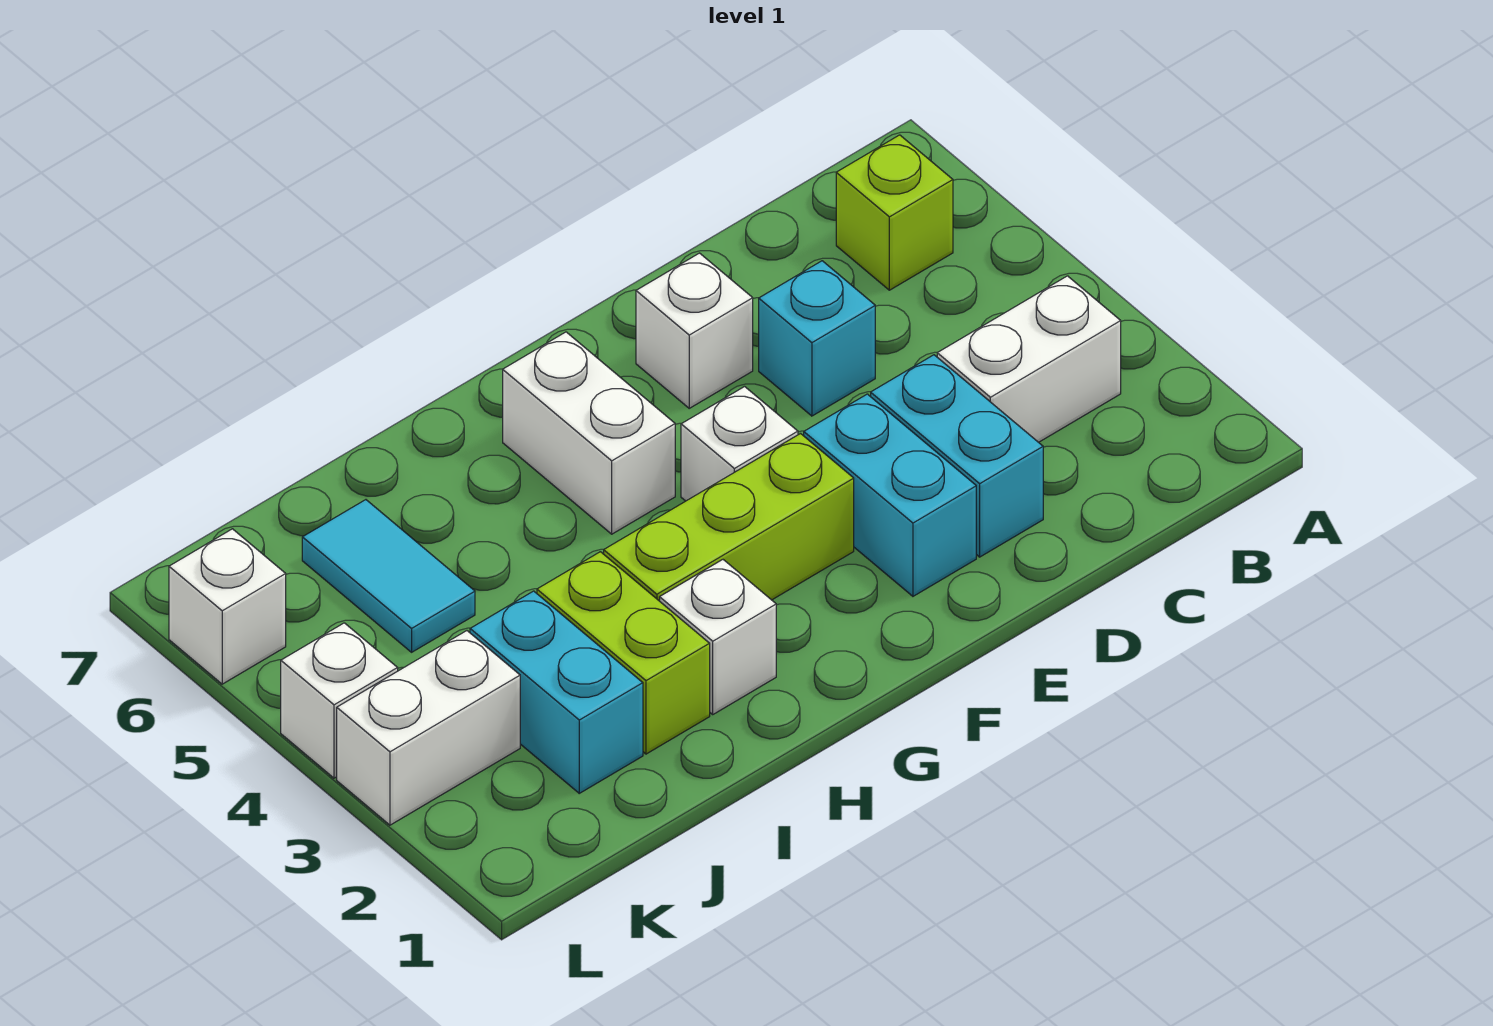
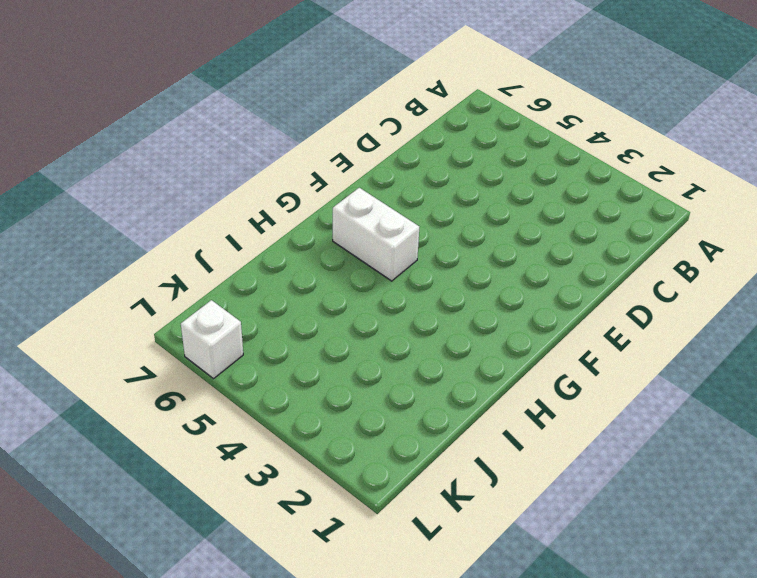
none -> white 1x2 brick [937,276,1121,442]
none -> lime 1x1 brick [836,135,953,290]
none -> cyan 1x2 brick [871,355,1043,557]

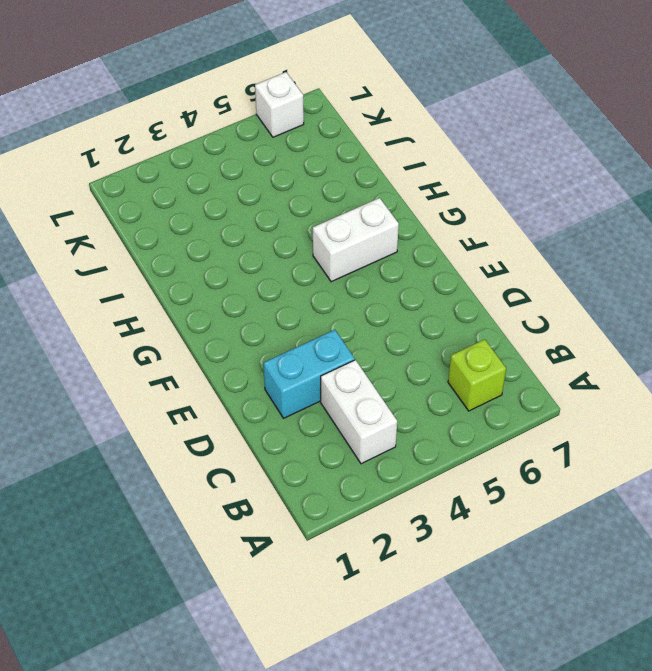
none -> cyan 1x1 brick [759,261,875,416]
none -> cyan 1x2 brick [804,394,976,596]
none -> white 1x1 brick [636,253,753,408]

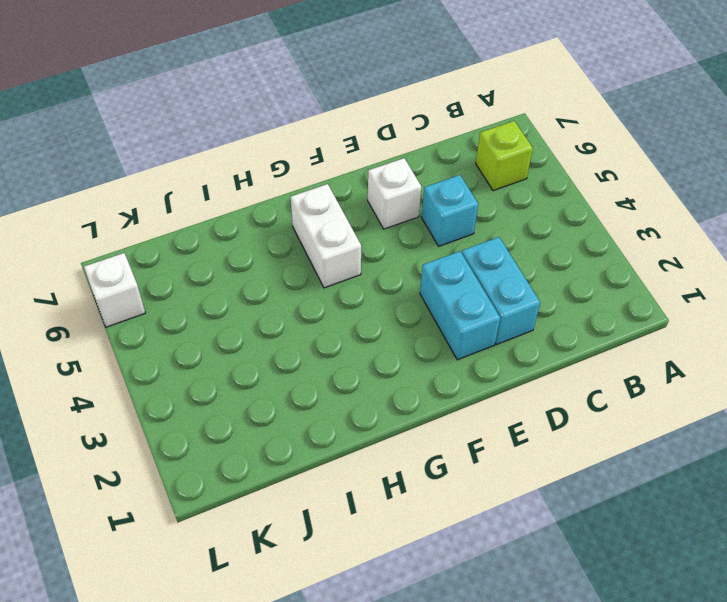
none -> white 1x2 brick [937,276,1121,442]
none -> lime 1x3 brick [604,434,854,601]
none -> white 1x1 brick [681,387,798,501]

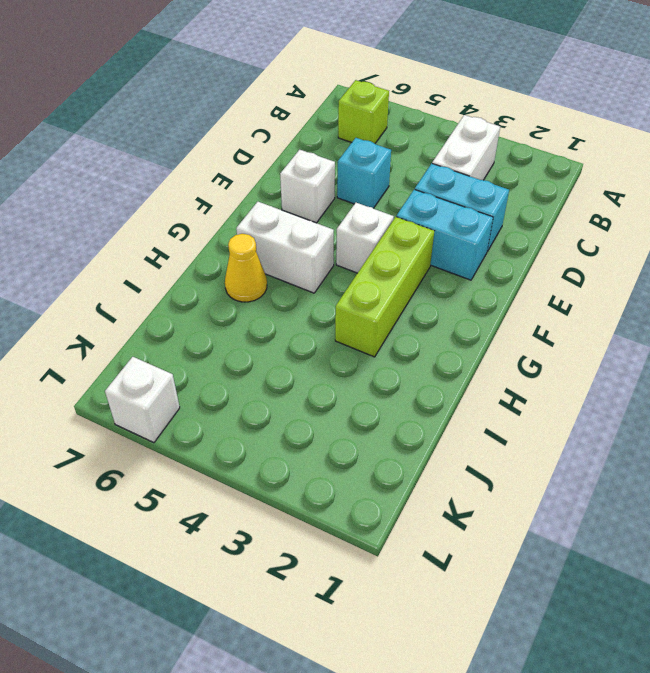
yellow 1x1 cone [225,234,267,302] -> none
none -> white 1x1 brick [660,560,776,714]
none -> lime 1x2 brick [537,552,710,754]
none -> cyan 1x2 brick [470,591,643,793]

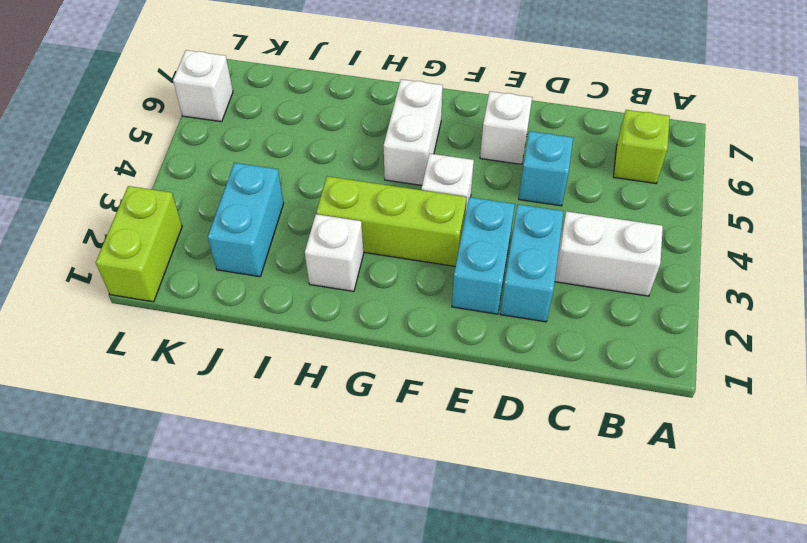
lime 1x2 brick [96,186,182,302] -> lime 1x2 brick moved to [537,552,710,754]
none -> cyan 1x2 tile [302,500,475,652]
none -> white 1x2 brick [337,631,520,825]
none -> white 1x1 brick [281,623,398,778]

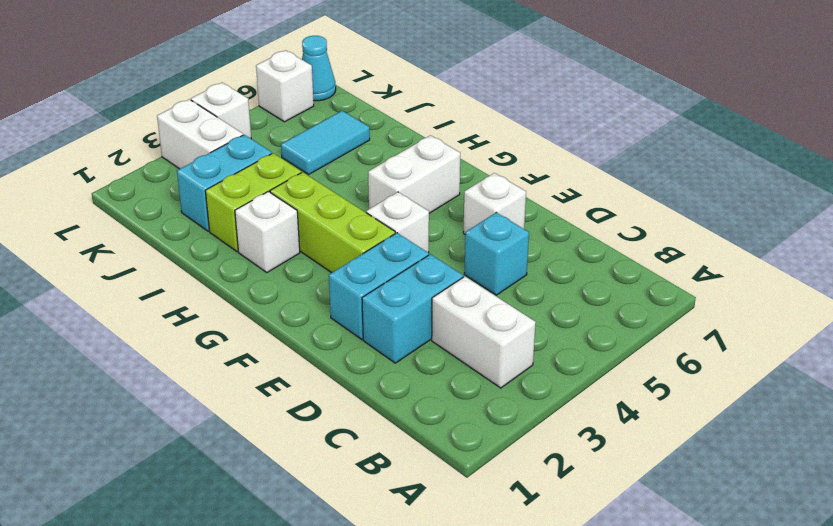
cyan 1x1 cone [302,36,336,101] -> none
none -> lime 1x1 brick [836,135,953,290]

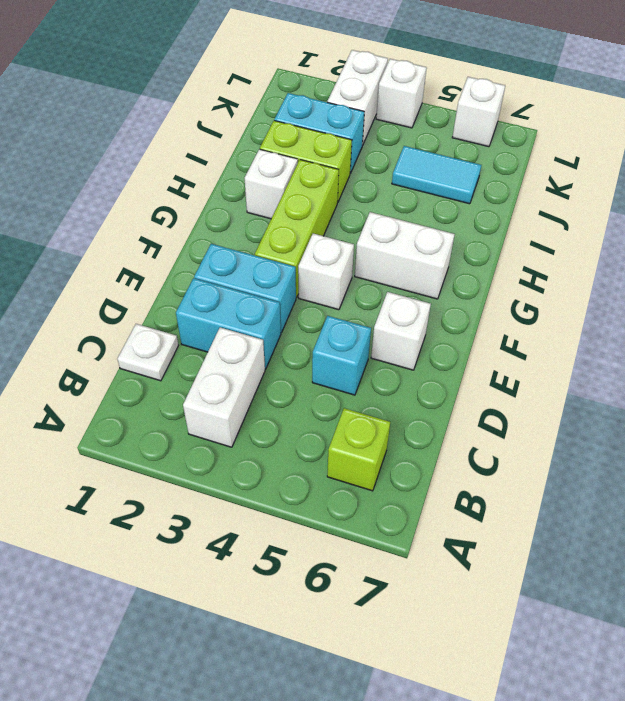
white 1x1 plate [117,324,178,381] -> none

